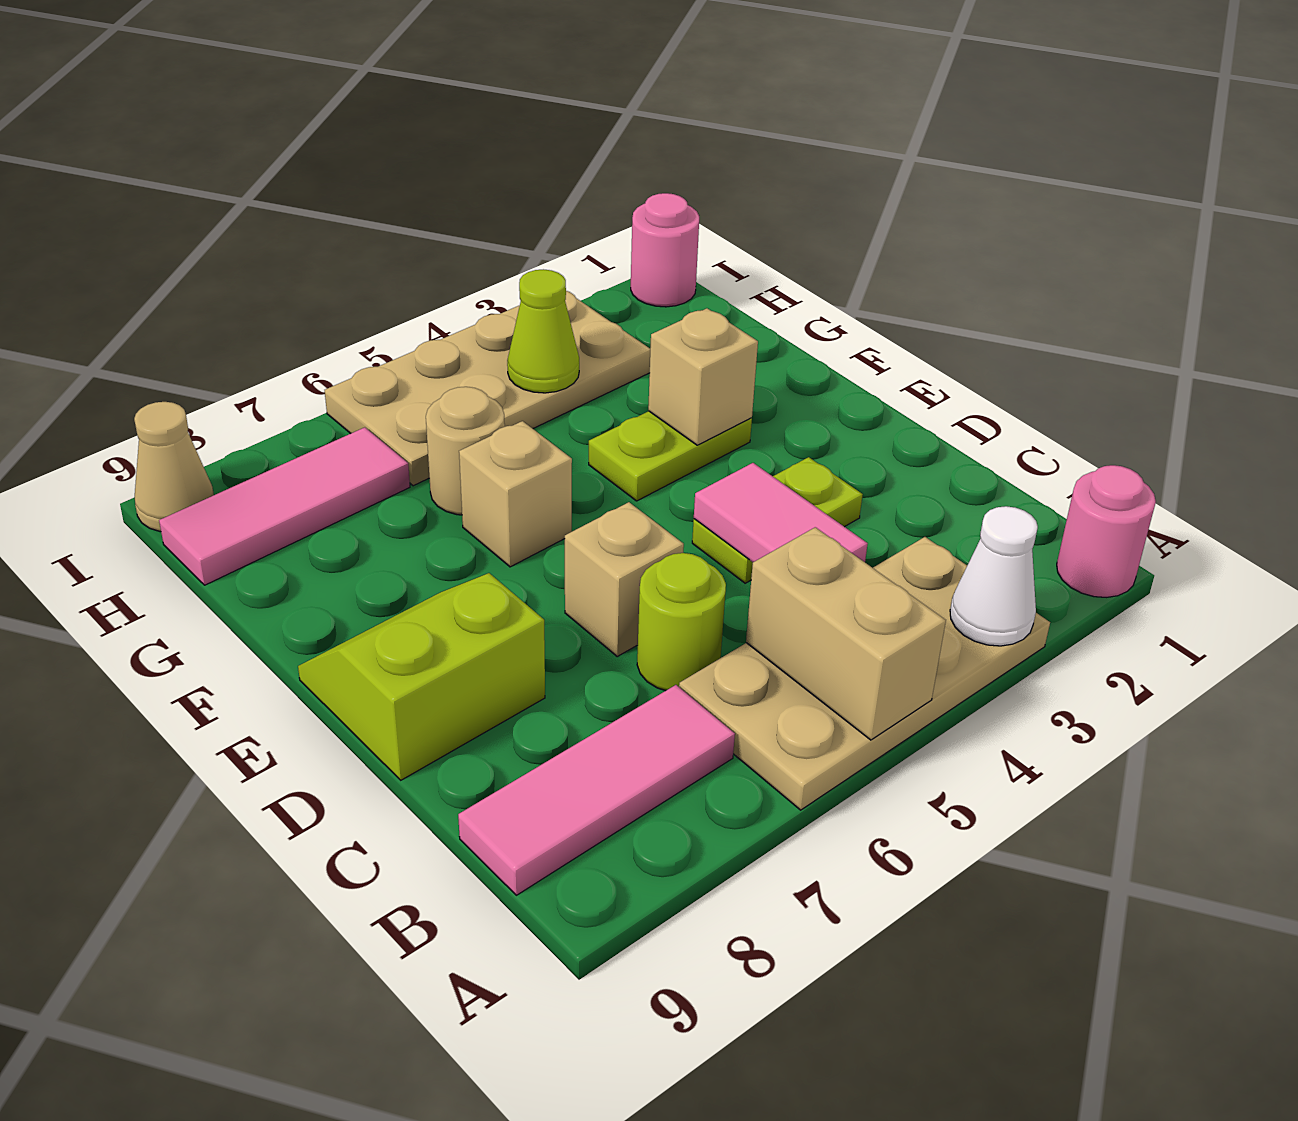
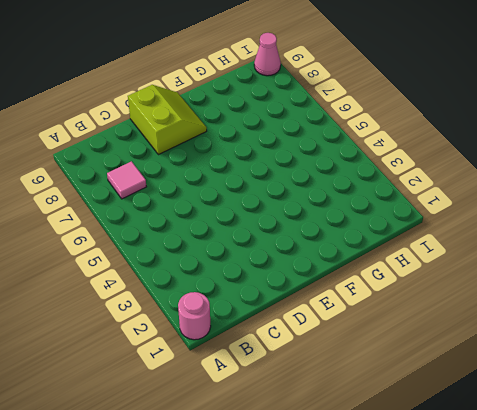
pink 1x1 tile [107,161,146,199] -> pink 1x3 tile [458,685,735,895]
pink 1x1 cone [254,33,281,76] -> tan 1x1 cone [134,402,214,532]
none -> tan 2x4 plate [679,537,1050,810]
none -> lime 1x1 round brick [637,553,726,691]
none -> lime 1x2 plate [692,457,863,583]

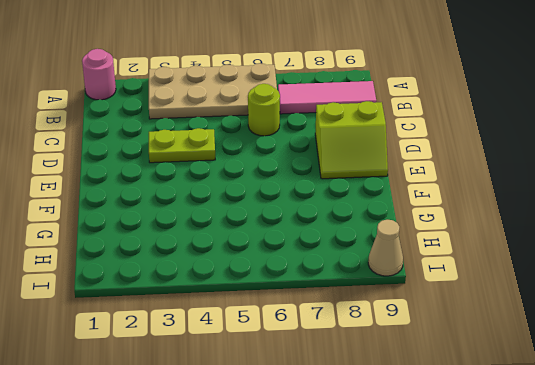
none -> tan 1x1 brick [565,502,684,656]
none -> lime 1x2 plate [589,411,752,501]
none -> tan 1x1 brick [459,421,572,567]

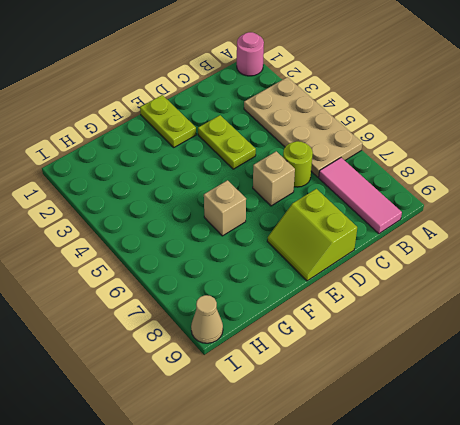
lime 1x2 plate [140,95,196,147] -> lime 1x2 plate moved to [589,411,752,501]
none -> tan 1x1 round brick [426,387,505,515]
none -> tan 2x4 plate [325,291,650,486]
none -> pink 1x3 tile [159,427,410,585]

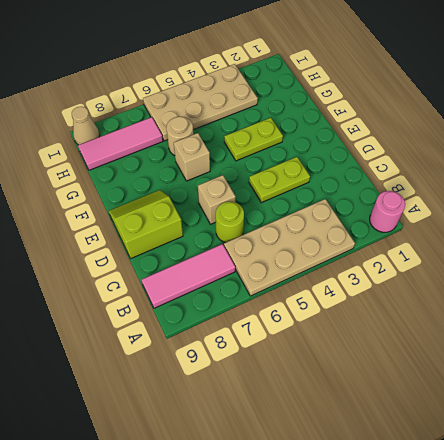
none -> pink 1x1 round brick [631,193,699,307]
none -> white 1x1 cone [950,506,1038,646]
none -> tan 1x2 brick [746,527,946,740]

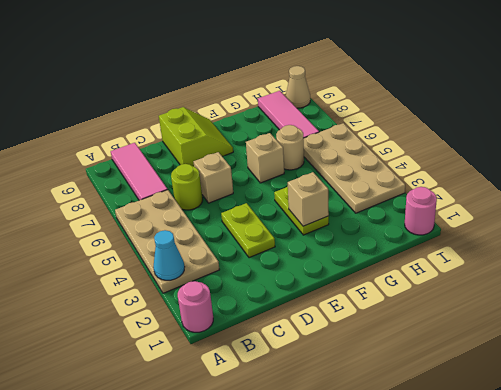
cyan 1x1 cone [153,230,184,280] -> white 1x1 cone [950,506,1038,646]
none -> tan 1x2 brick [746,527,946,740]
none -> pink 1x2 tile [694,463,868,562]
none -> lime 1x1 cone [507,269,579,393]

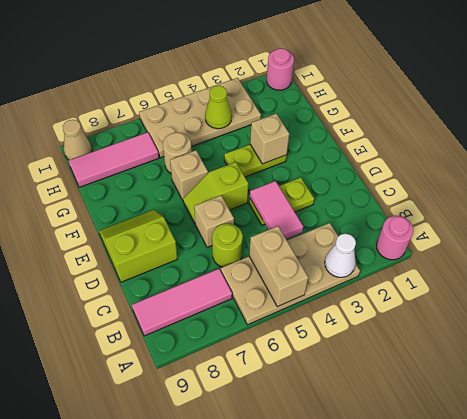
lime 1x2 slope [183,162,248,223] -> none

